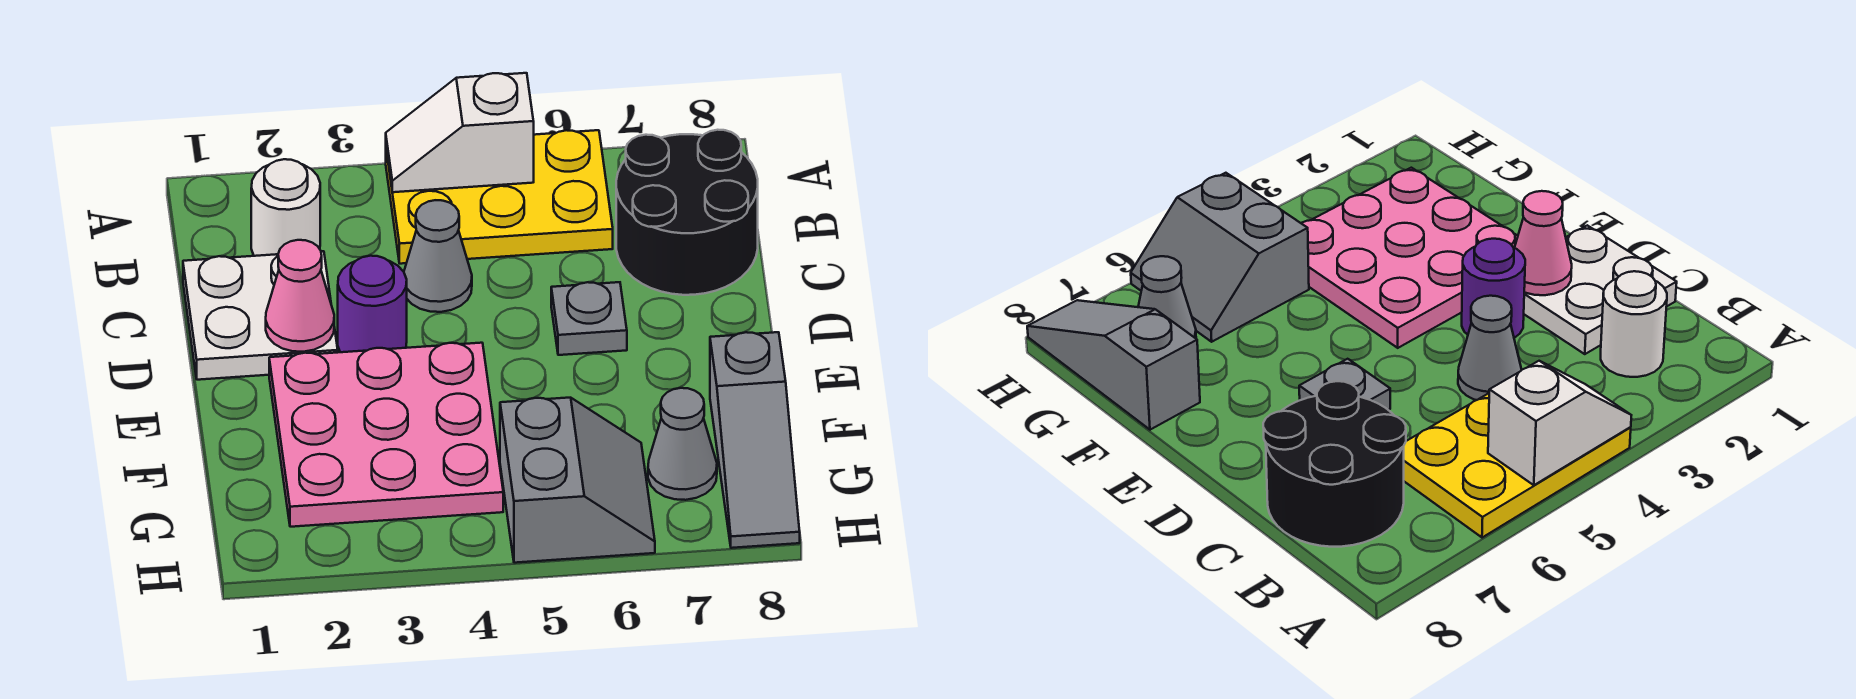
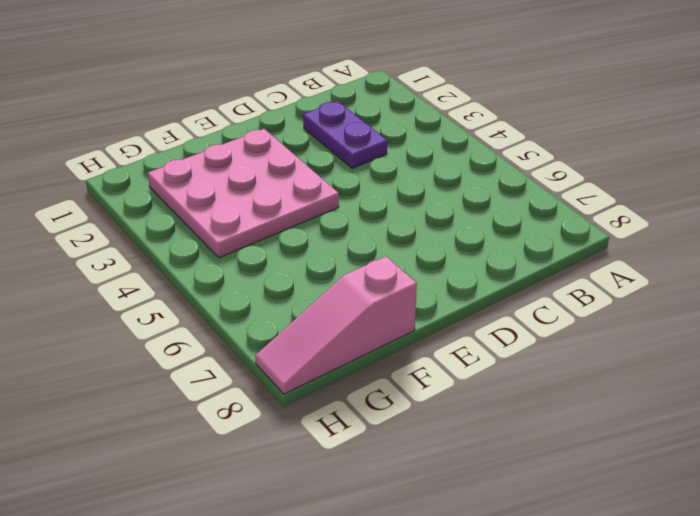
purple 1x2 plate [303,101,387,168] -> white 2x2 plate [183,251,338,380]
pink 1x3 slope [255,256,417,394] -> grey 1x3 slope [710,332,800,548]
none -> yellow 2x3 plate [386,130,613,264]
none -> white 1x1 round brick [251,159,320,256]
none -> black 2x2 round brick [616,130,758,295]

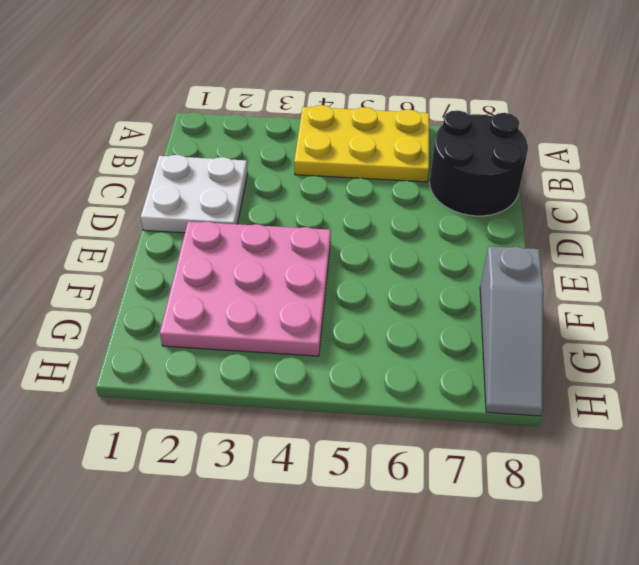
none -> white 1x1 round brick [251,159,320,256]
none -> grey 1x1 cone [404,200,472,312]
none -> purple 1x1 round brick [338,256,407,352]

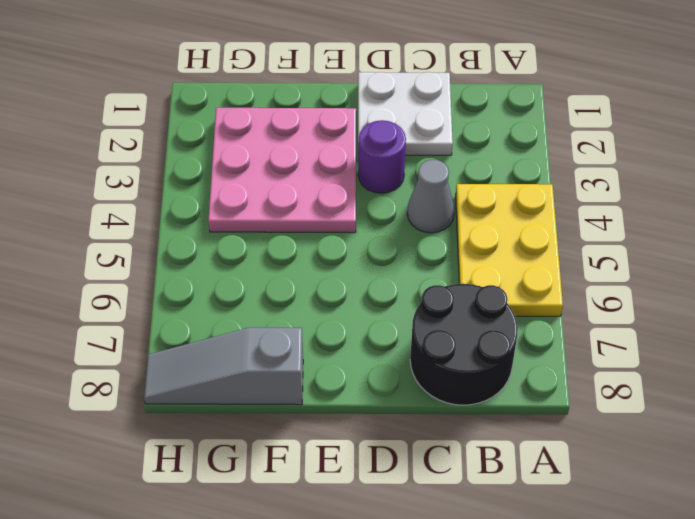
none -> white 1x1 round brick [251,159,320,256]
none -> grey 1x1 plate [551,282,627,355]
none -> grey 2x2 slope [500,398,655,563]

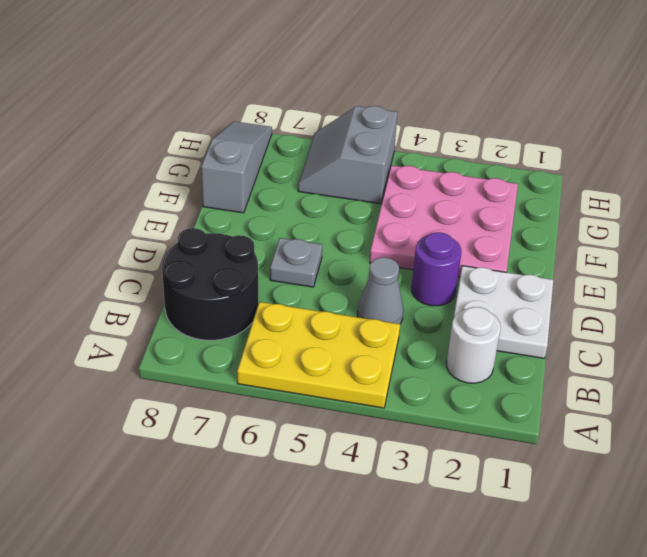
none -> grey 1x1 cone [648,388,717,500]
none -> white 1x2 slope [386,73,534,192]
none -> pink 1x1 cone [266,240,334,352]

